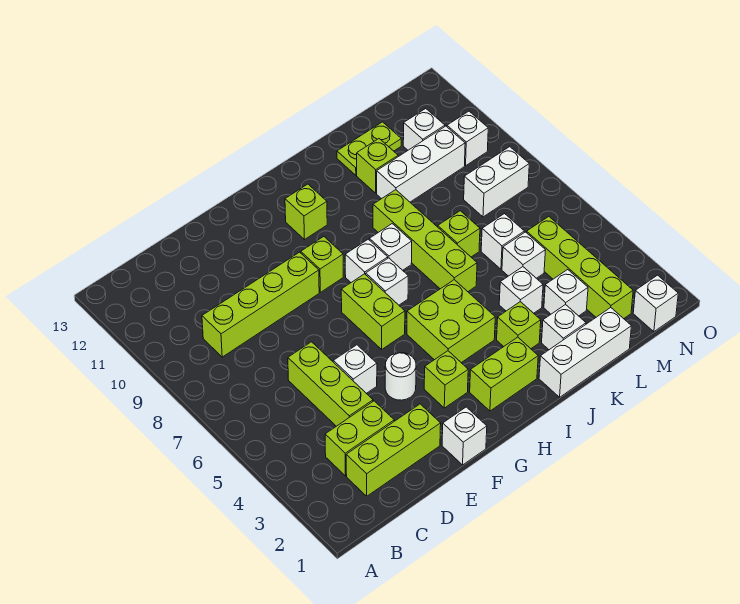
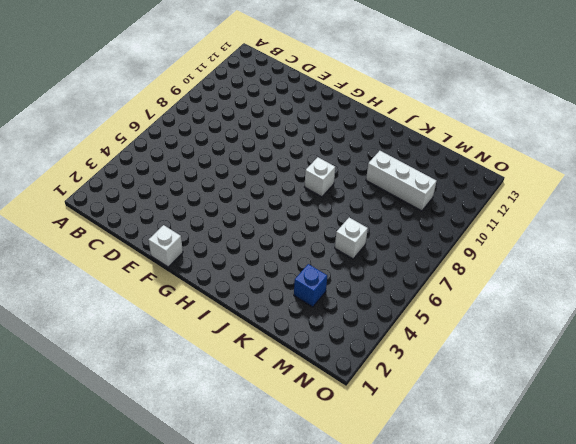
blue 1x1 brick [294,264,327,307] -> white 1x1 brick [544,270,588,316]
none -> lime 1x3 brick [346,404,441,496]
none -> lime 1x2 brick [325,401,394,476]
none -> lime 1x4 brick [202,252,319,357]
none -> lime 1x3 brick [288,342,373,426]

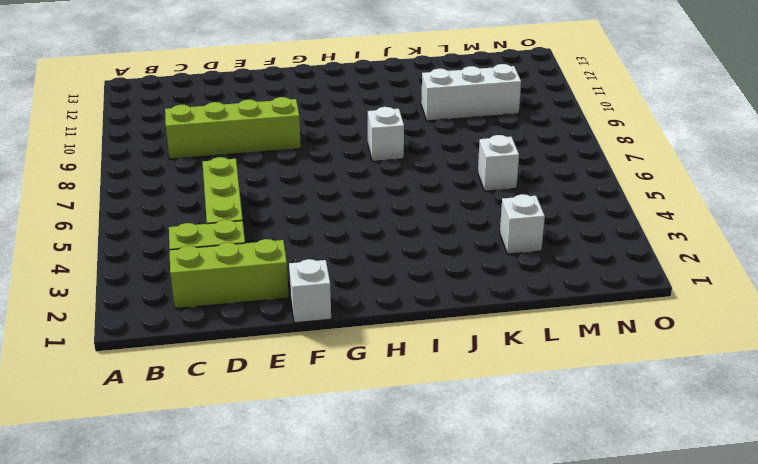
none -> white 1x1 brick [333,345,377,393]
none -> white 1x1 round brick [385,353,416,400]
none -> lime 1x1 brick [424,351,468,408]
none -> lime 1x2 brick [341,274,405,349]

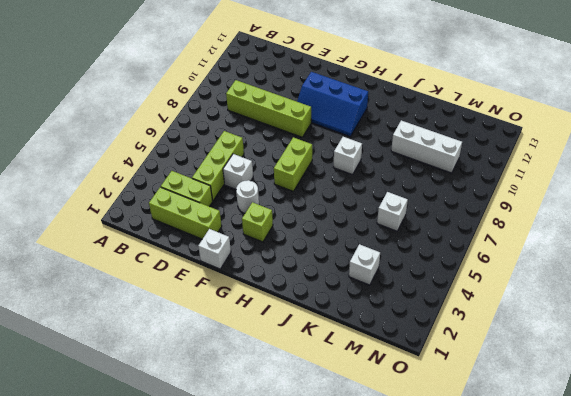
blue 2x3 slope [297,72,368,136] -> lime 1x1 brick [285,184,327,239]
none -> lime 1x1 brick [301,237,343,292]
none -> lime 1x2 brick [470,337,538,411]
none -> lime 2x2 brick [407,280,495,363]
none -> white 1x1 brick [366,258,408,305]

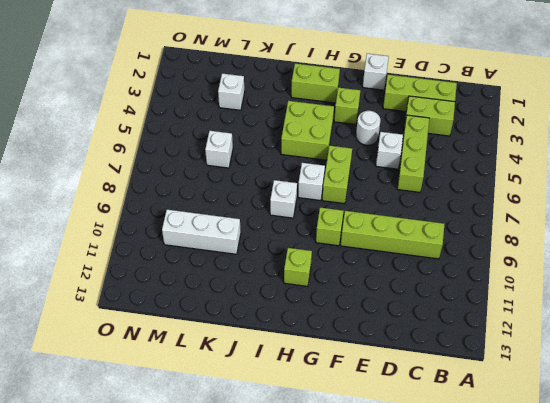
none -> white 1x1 brick [345,239,388,282]
none -> white 1x3 brick [539,308,631,397]
none -> lime 1x1 brick [497,302,541,349]
none -> lime 1x4 brick [373,190,477,292]

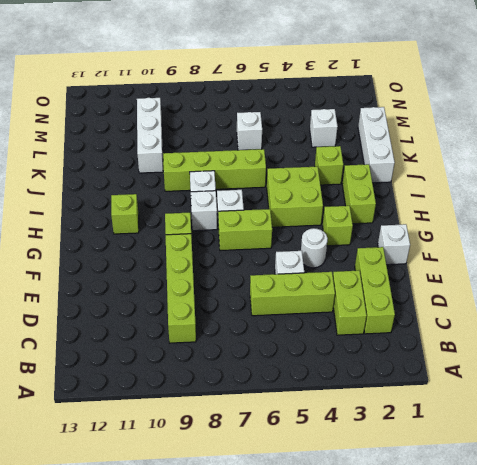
none -> white 1x1 brick [542,304,586,350]
none -> white 1x1 brick [499,267,543,313]
none -> lime 1x1 brick [438,211,480,257]
none -> lime 1x1 brick [357,139,398,193]

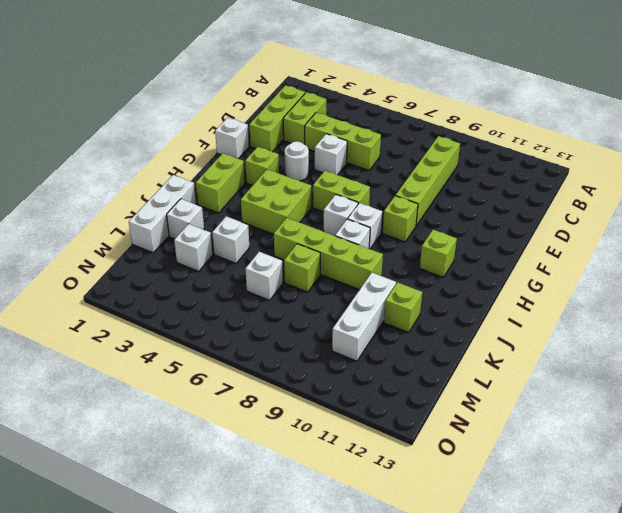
none -> lime 1x1 brick [497,302,541,349]
none -> lime 1x2 plate [337,122,401,175]
none -> white 1x1 brick [502,232,545,278]
none -> lime 1x4 brick [527,217,633,319]

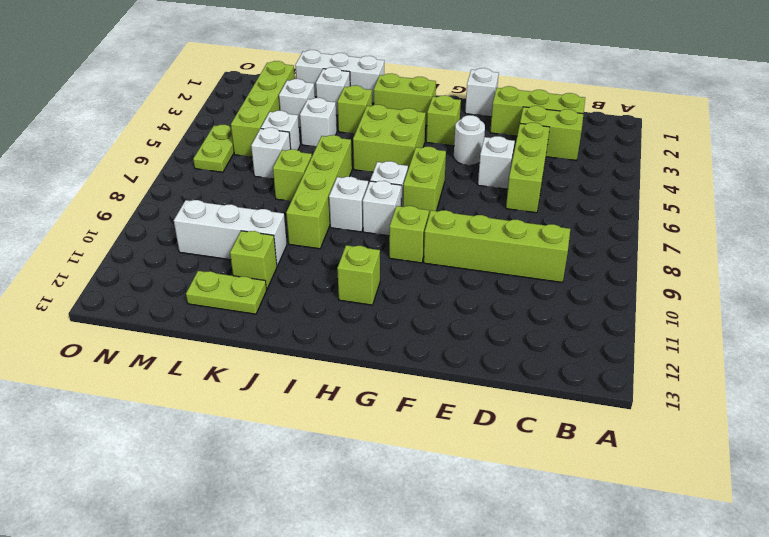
lime 1x2 plate [193,125,234,172] -> none
none -> white 1x2 brick [464,147,529,217]
none -> white 1x1 brick [403,109,445,150]
none -> white 1x1 brick [633,275,678,332]
none -> white 1x1 brick [447,111,488,166]

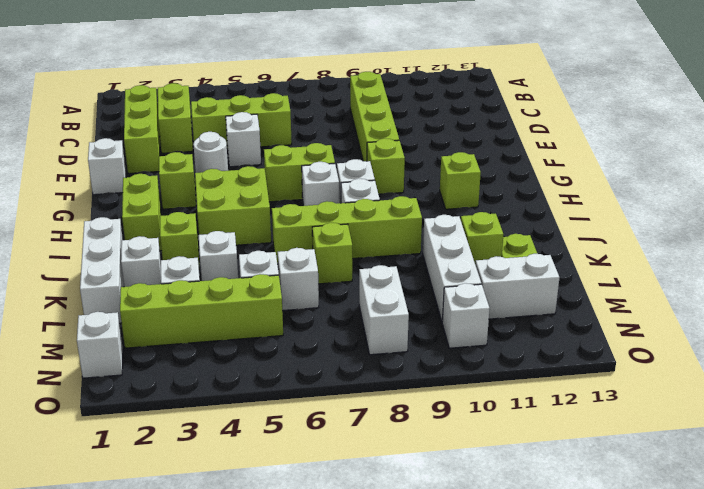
white 1x2 brick [475,254,560,319] -> white 1x1 brick [403,109,445,150]

